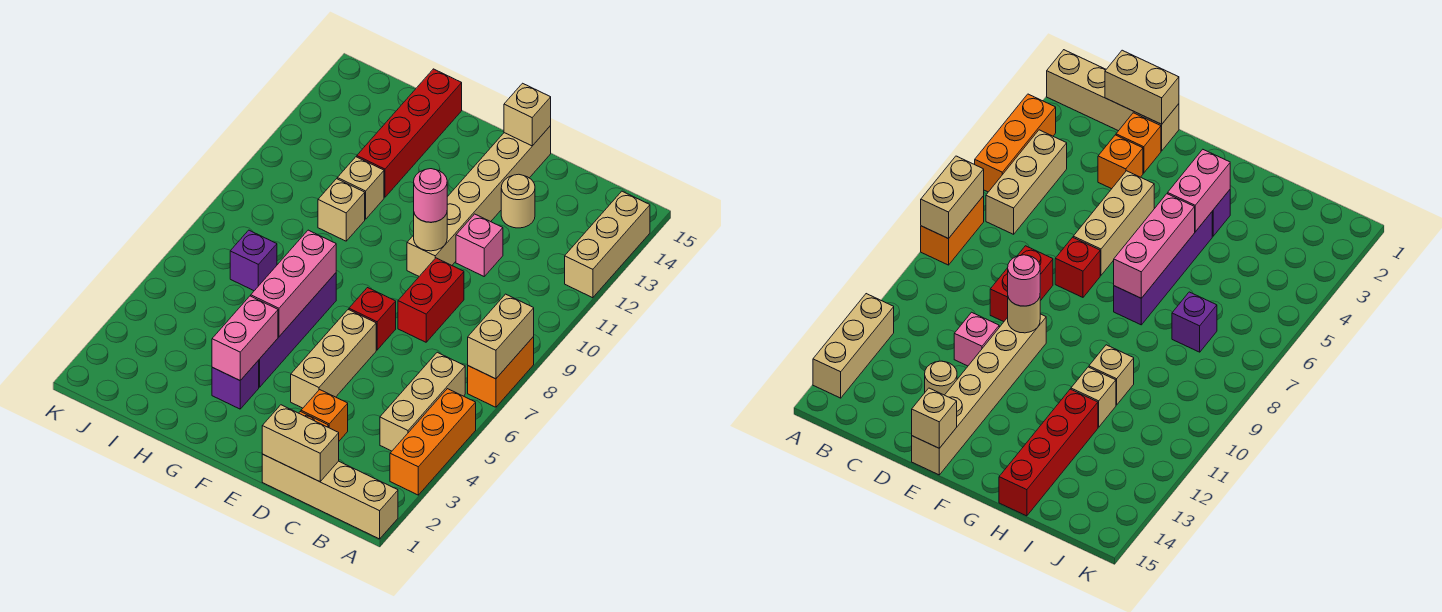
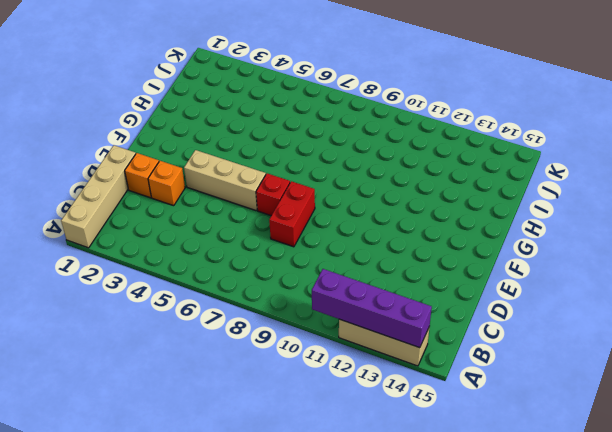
purple 1x4 brick [312,269,432,348] -> purple 1x4 brick moved to [259,273,336,387]
red 1x2 brick [269,181,315,247] -> red 1x2 brick turned to [398,258,464,342]
none -> orange 1x3 brick [390,389,476,495]
none -> orange 1x2 brick [468,337,534,407]
none -> tan 1x3 brick [380,352,465,451]

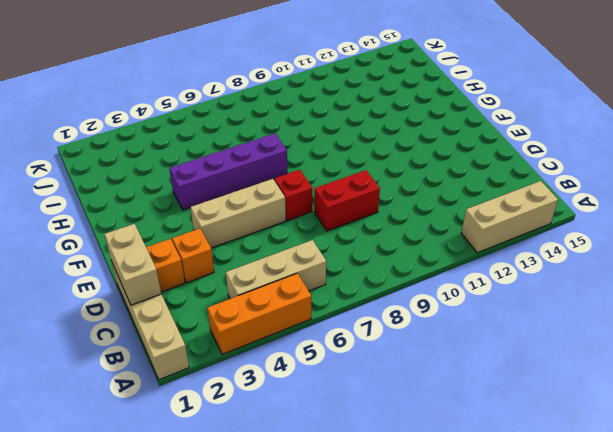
none -> orange 1x2 brick [468,337,534,407]
none -> pink 1x1 brick [456,214,503,276]
none -> tan 1x1 round brick [501,174,535,228]

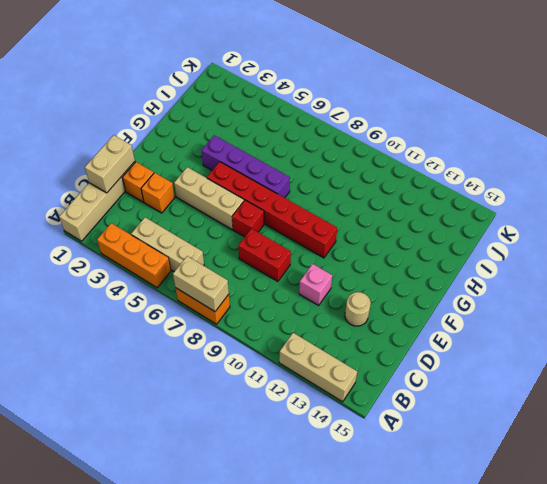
red 1x6 brick [207,162,337,258] -> none
none -> tan 1x6 brick [407,126,551,276]
none -> purple 1x1 brick [212,360,259,409]
none -> tan 1x1 brick [318,179,365,241]

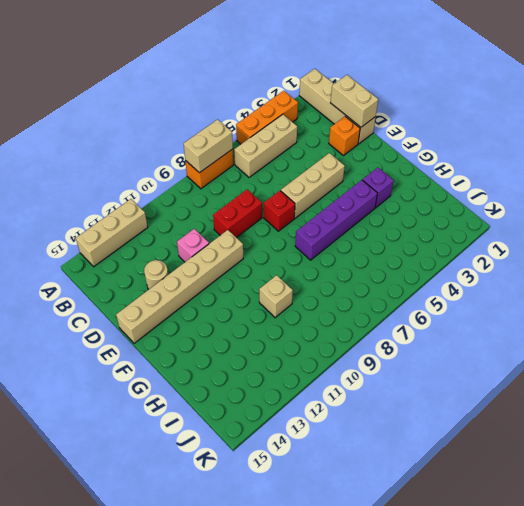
none -> orange 1x1 brick [301,390,348,441]
none -> tan 1x1 brick [337,157,384,219]
none -> red 1x4 brick [357,69,462,197]

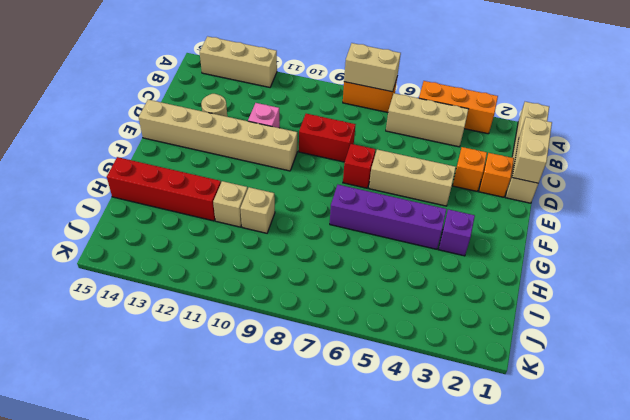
none -> purple 1x1 brick [230,230,277,291]
none -> tan 1x1 round brick [414,214,447,251]
none -> tan 1x1 brick [504,83,551,146]

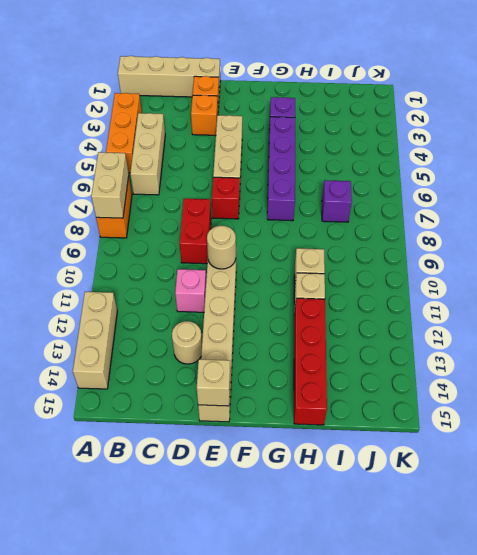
none -> tan 1x2 brick [262,405,339,482]
none -> pink 1x2 brick [212,296,278,380]
none -> pink 1x3 brick [251,230,336,337]

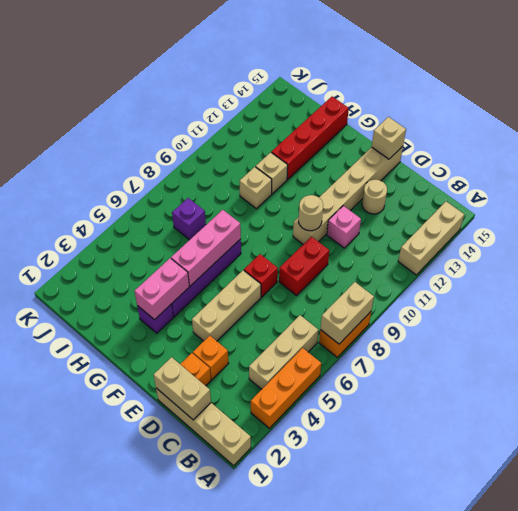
none -> pink 1x1 round brick [414,169,447,222]

